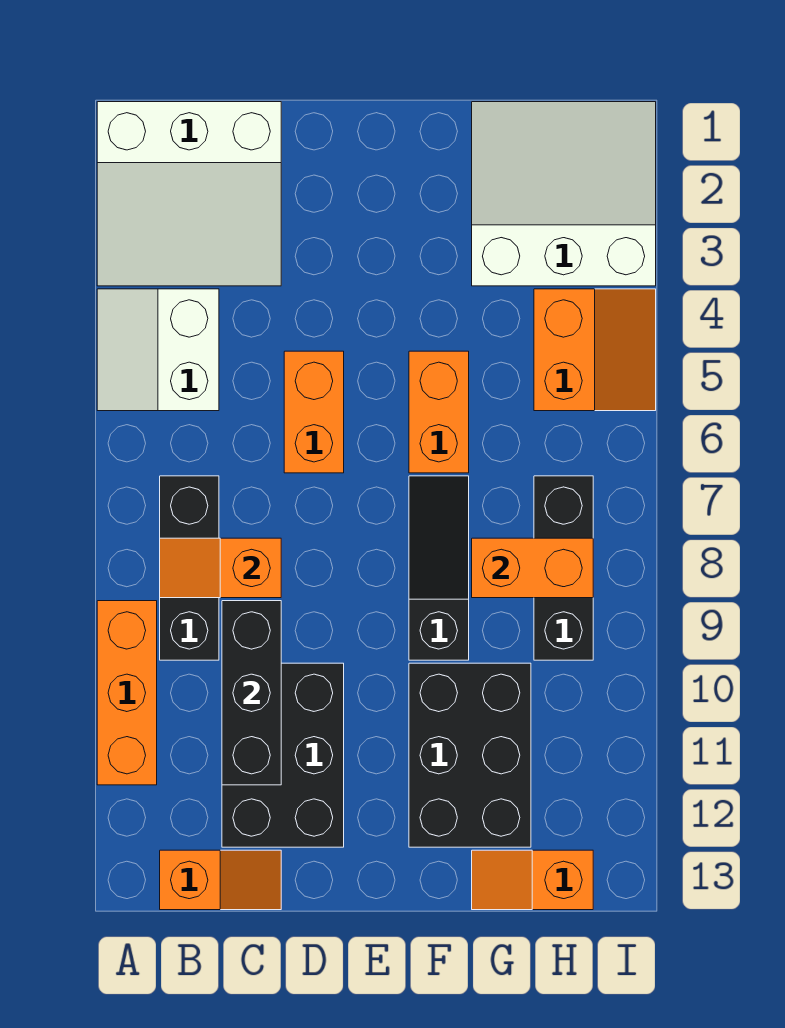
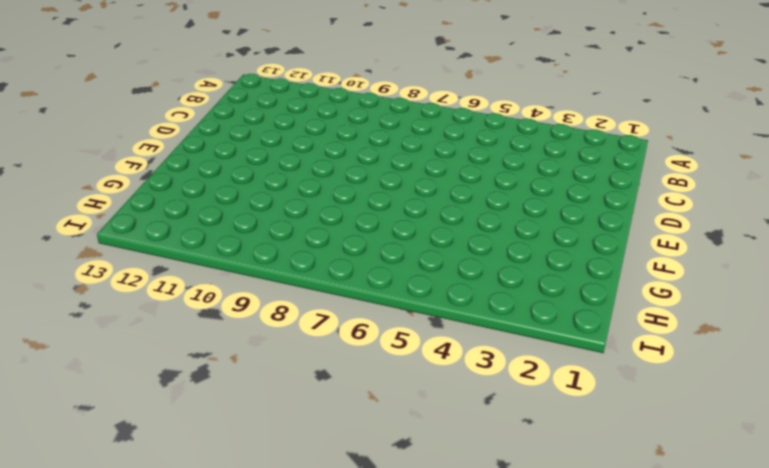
none -> white 3x3 slope [97,102,281,286]
none -> white 2x2 slope [97,289,219,411]
none -> orange 1x3 brick [97,601,157,785]

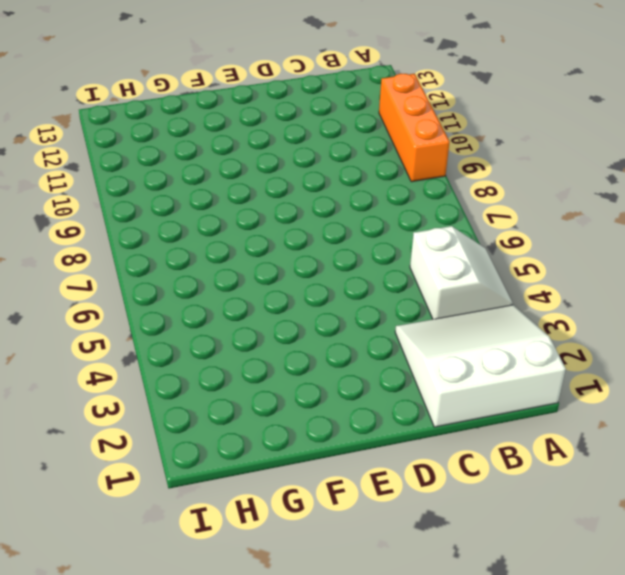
none -> black 1x3 brick [160,476,219,660]
none -> orange 1x2 slope [160,850,281,910]
none -> black 2x3 brick [222,663,344,847]

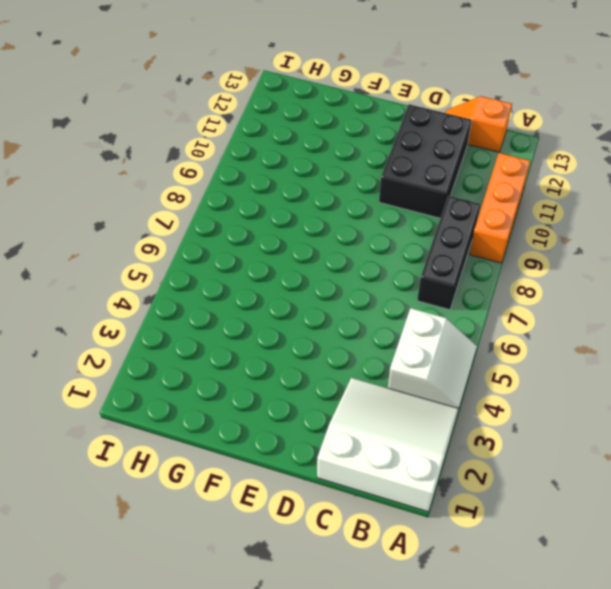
none -> orange 1x2 brick [284,351,344,473]
none -> orange 1x2 brick [409,351,469,473]
none -> black 1x3 slope [409,476,469,660]

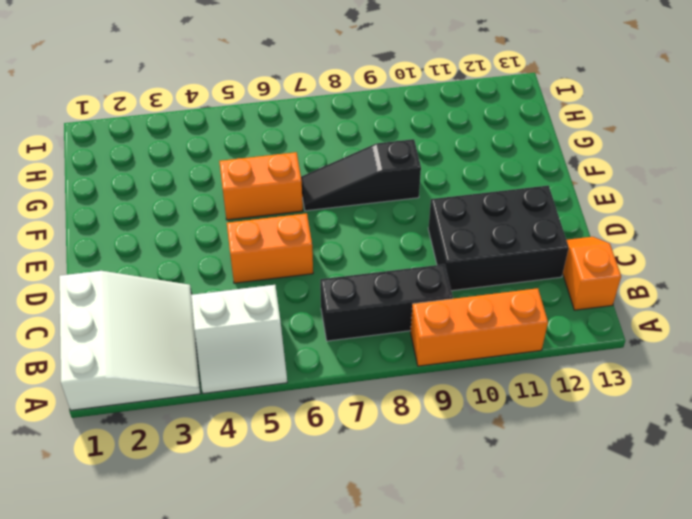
none -> black 2x3 brick [409,663,531,847]
none -> white 3x3 slope [472,102,656,286]
none -> orange 1x2 slope [472,850,593,910]

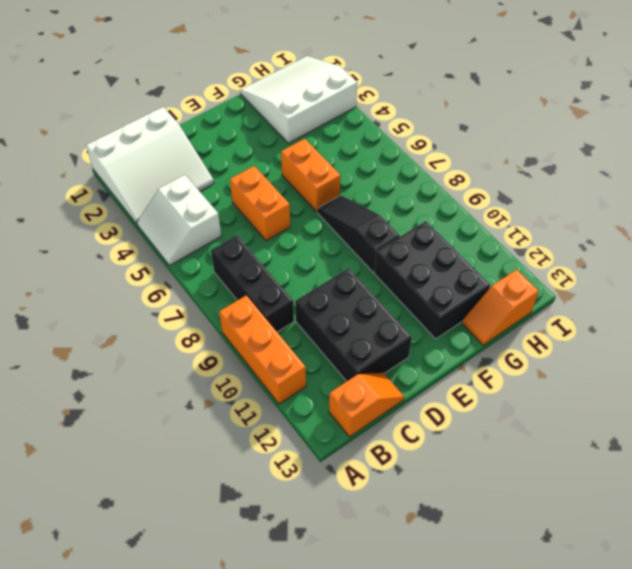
none -> orange 2x2 slope [534,289,656,411]
none -> black 1x3 brick [534,476,593,660]
none -> orange 1x2 slope [160,538,281,598]

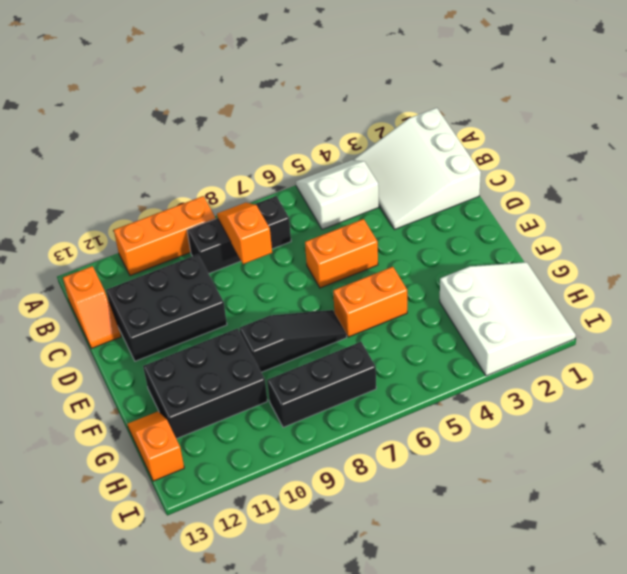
none -> orange 2x2 slope [534,289,656,411]
none -> black 1x3 brick [222,601,281,785]
none -> orange 1x2 brick [472,538,593,598]

